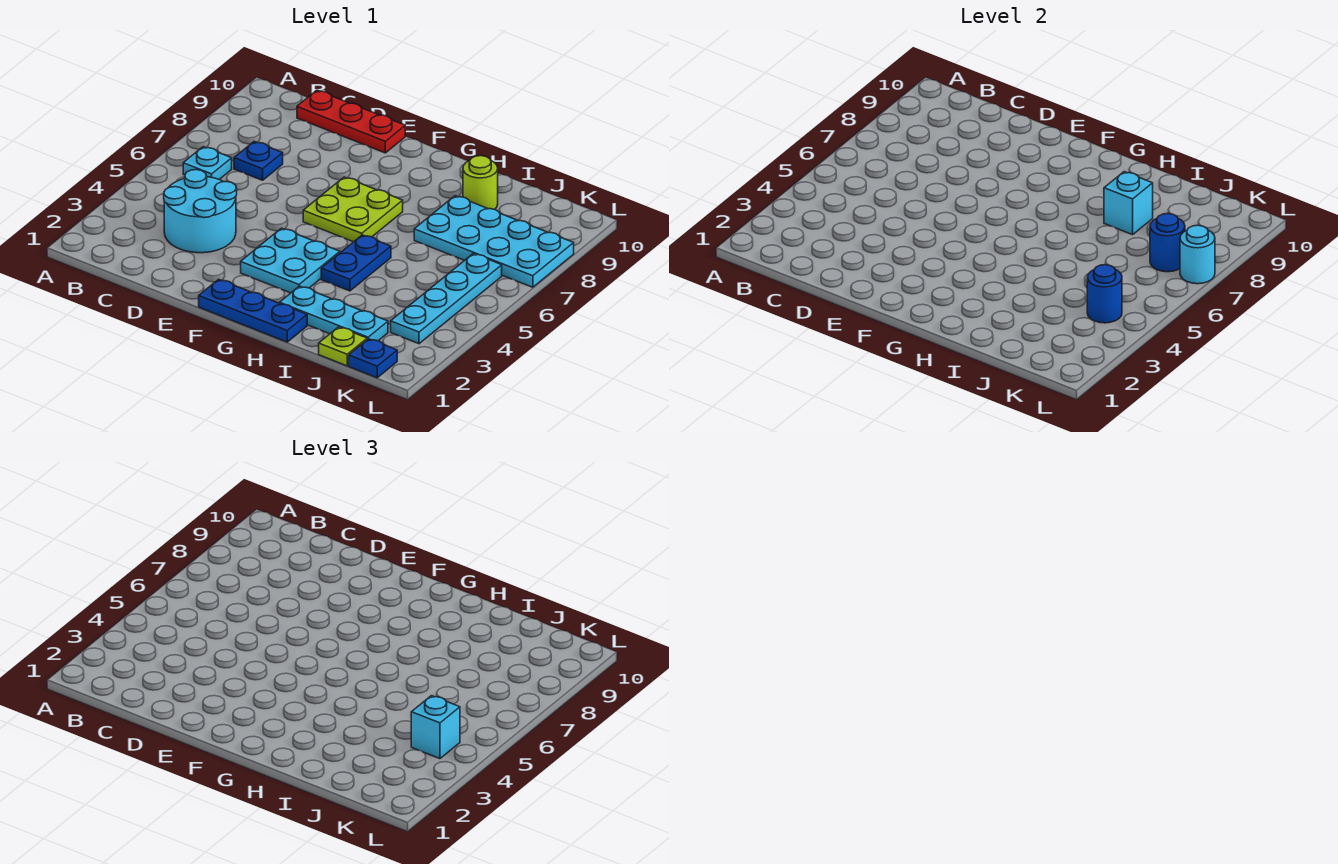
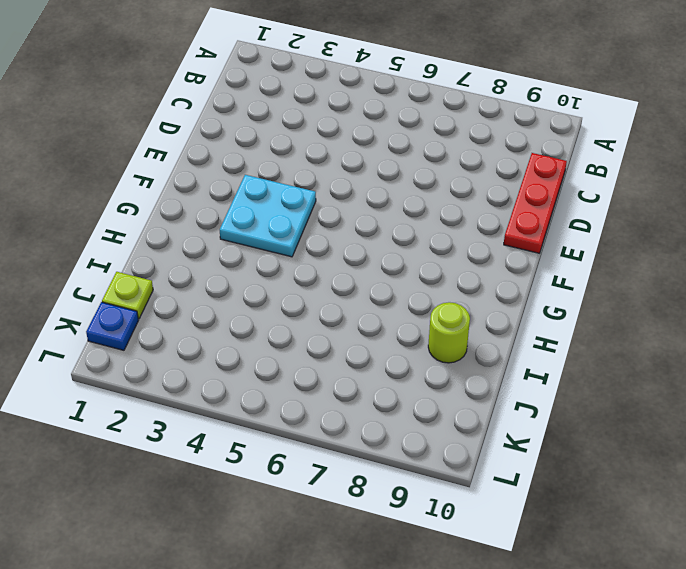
none -> cyan 1x1 plate [183,147,232,179]
none -> cyan 2x2 round brick [164,170,237,253]
none -> blue 1x1 plate [234,142,283,180]

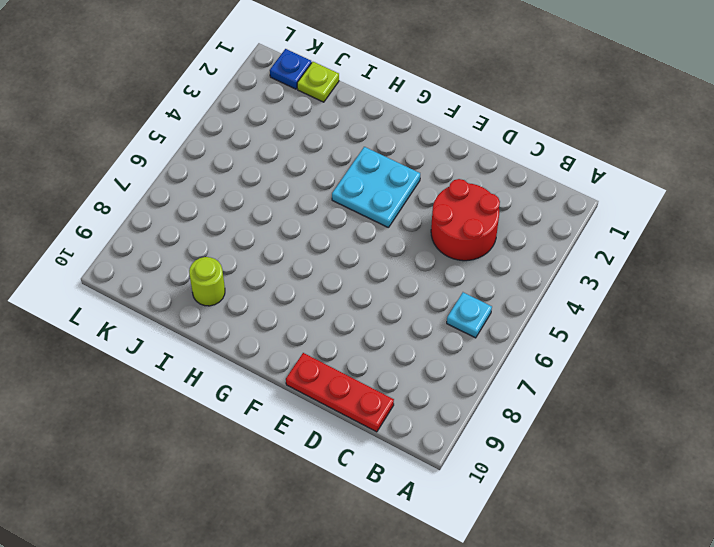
red 2x2 round brick [431,179,500,261] -> cyan 2x2 round brick [164,170,237,253]
none -> blue 1x1 plate [234,142,283,180]
none -> blue 1x3 plate [199,279,307,342]
none -> lime 2x2 plate [303,177,403,242]

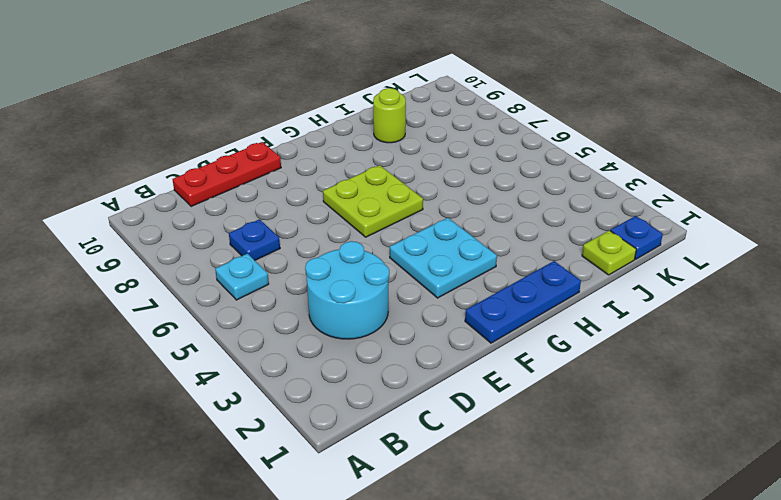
none -> cyan 1x3 plate [280,286,388,341]
none -> blue 1x2 plate [321,235,391,291]
none -> cyan 2x4 plate [414,196,574,287]

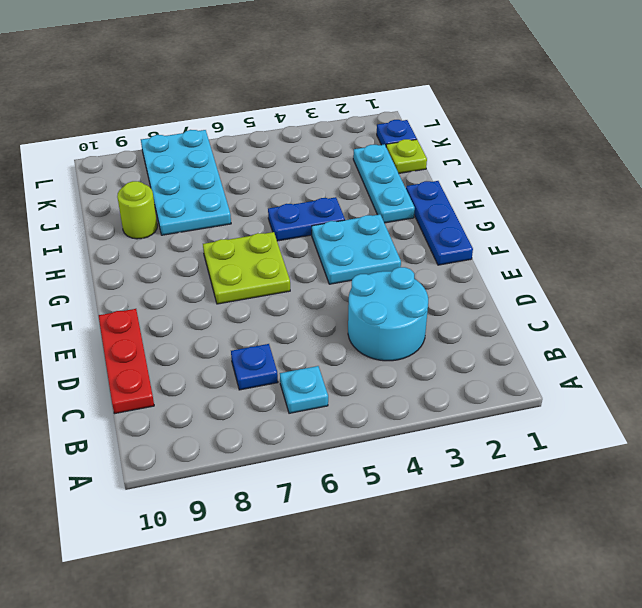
none -> cyan 1x4 plate [391,254,502,344]
none -> cyan 1x1 brick [1104,172,1153,235]
none -> blue 1x1 round brick [1087,265,1122,323]

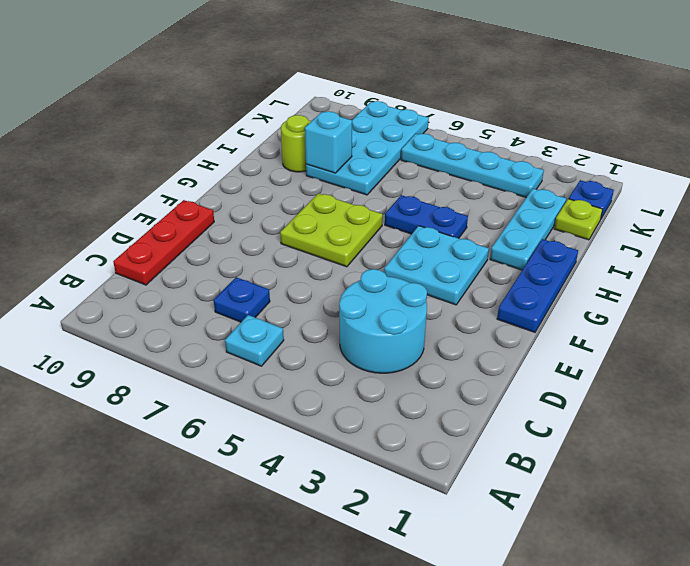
none -> blue 1x1 round brick [1087,265,1122,323]
none -> blue 1x1 round brick [1150,214,1185,272]
none -> cyan 1x1 round brick [1180,225,1215,284]

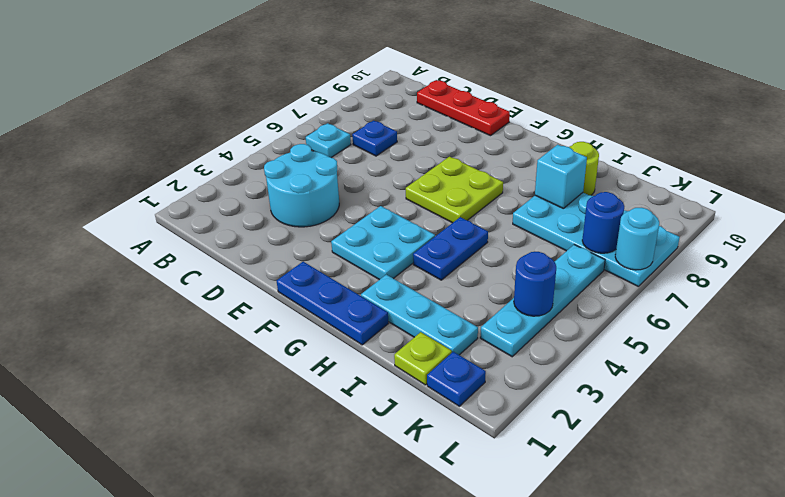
none -> cyan 1x1 brick [411,696,460,759]

